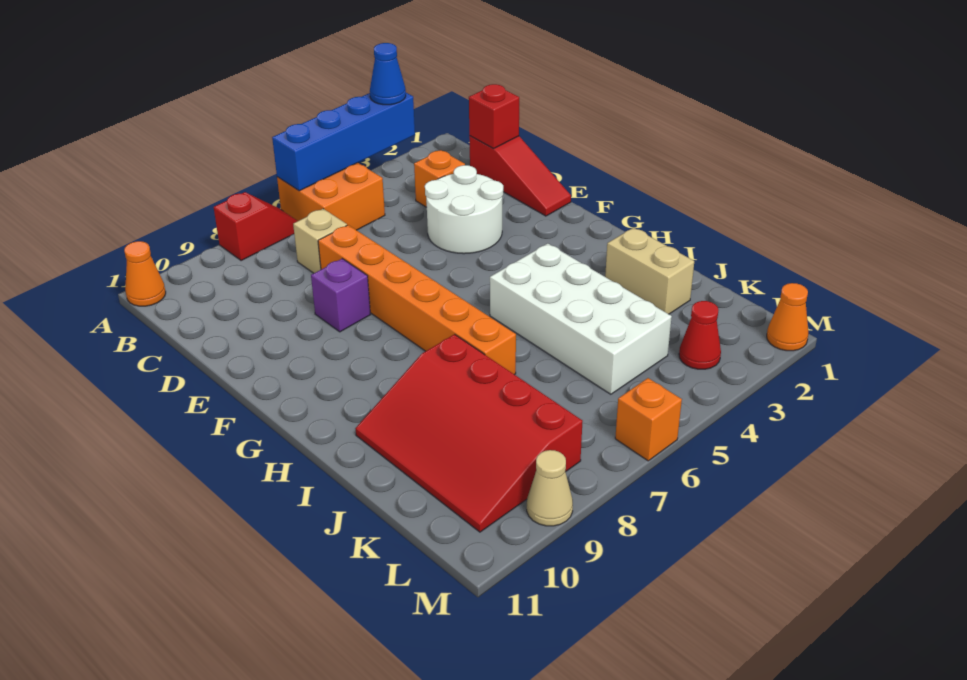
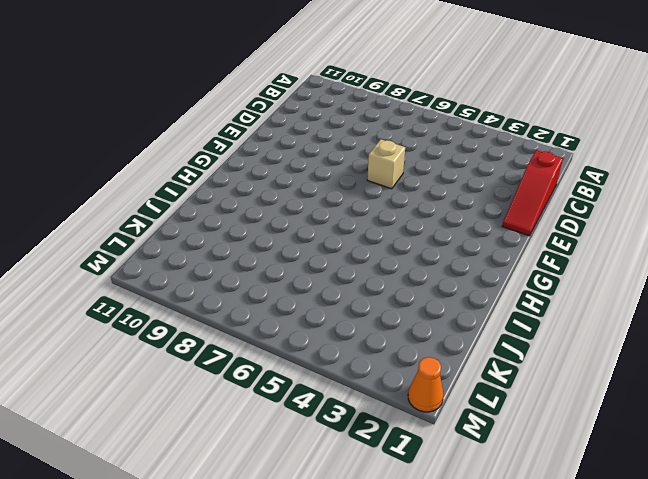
tan 1x1 brick [367,139,405,189] -> tan 1x1 brick moved to [293,209,347,273]
none -> orange 2x2 brick [277,163,385,230]
none -> red 1x2 slope [214,192,297,261]
none -> orange 1x1 cone [124,241,166,306]

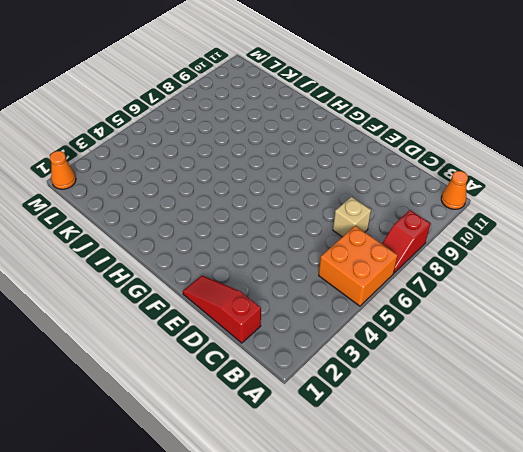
none -> orange 1x1 brick [414,150,465,207]
none -> white 2x2 round brick [425,165,503,254]
none -> orange 1x6 brick [318,225,516,375]

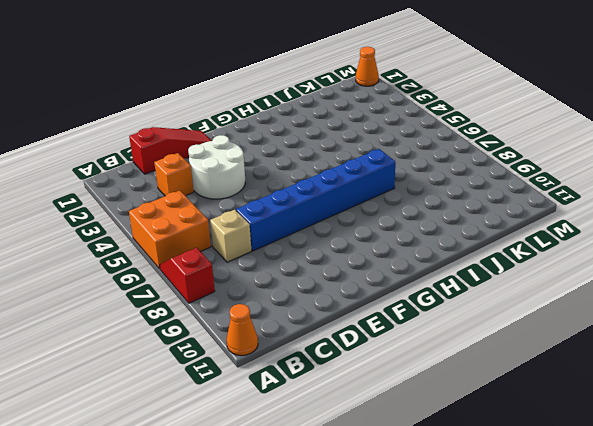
blue 1x6 brick [236,149,395,251] -> orange 1x6 brick [318,225,516,375]
none -> purple 1x1 brick [311,259,371,332]
none -> white 2x4 brick [490,243,672,394]
none -> tan 1x2 brick [605,228,694,314]

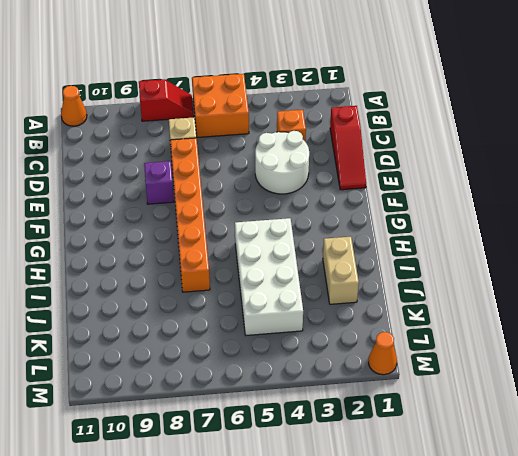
none -> red 3x4 slope [355,334,583,532]
none -> red 1x1 cone [679,301,721,369]
none -> orange 1x1 brick [615,378,682,461]

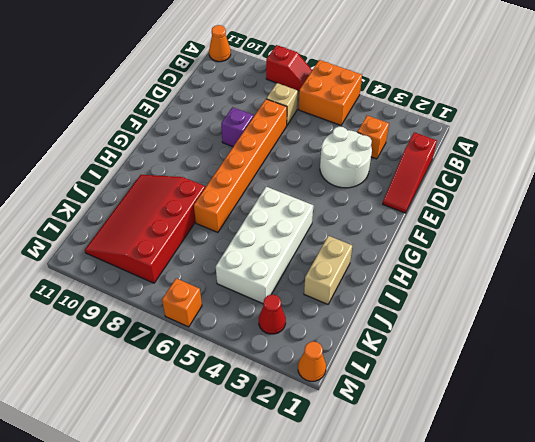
none -> tan 1x1 cone [527,450,573,526]
none -> blue 1x4 brick [272,93,415,191]
none -> red 1x1 brick [469,84,519,149]

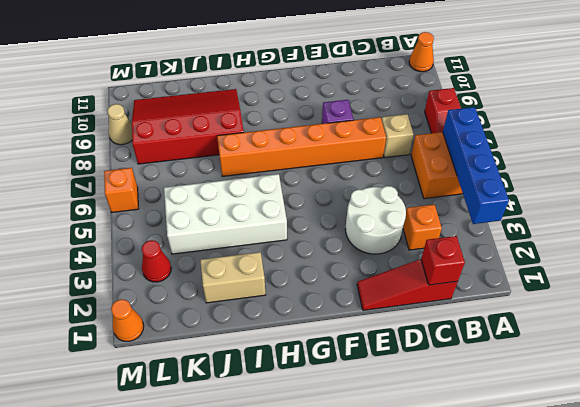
none -> blue 1x1 cone [370,43,406,105]

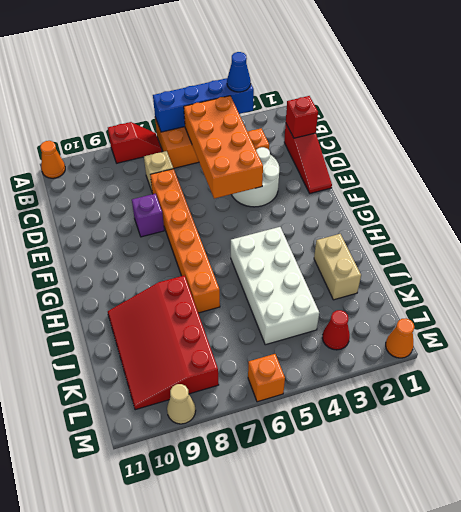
orange 2x4 brick [184,96,263,199] -> none

